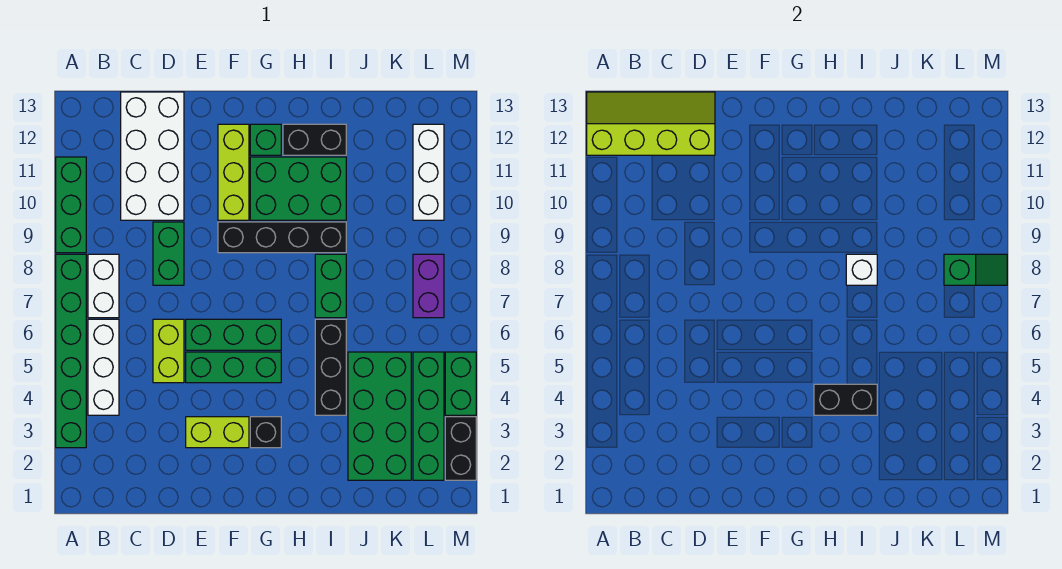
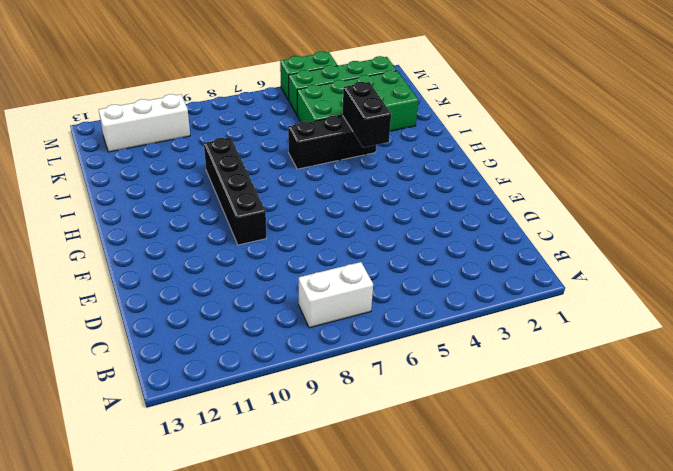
none -> green 1x6 brick [56,254,86,448]
none -> green 1x3 brick [56,157,86,253]
none -> white 1x3 brick [88,319,119,415]

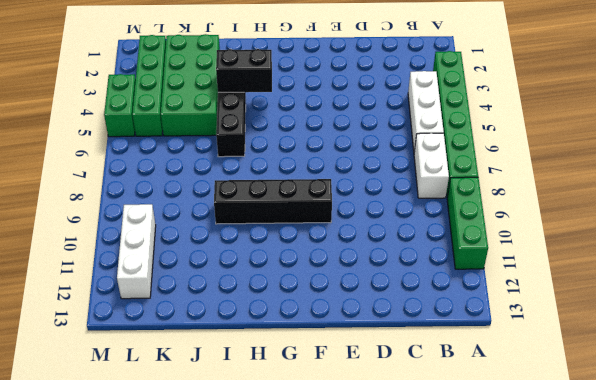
none -> white 2x4 brick [121,92,184,220]
none -> lime 1x2 brick [153,319,184,383]
none -> green 1x2 brick [153,222,184,285]

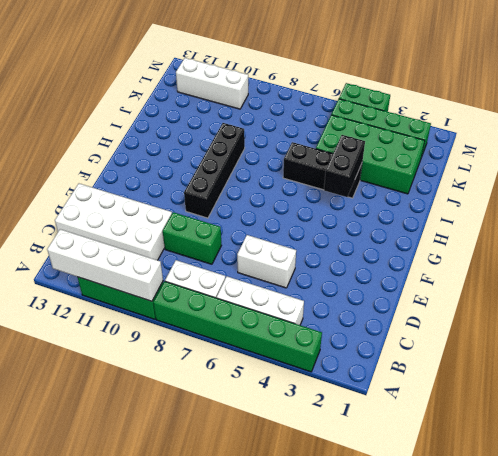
white 1x4 brick [47,229,163,301] -> lime 2x4 slope [587,92,715,155]
white 1x2 brick [237,235,296,288] -> lime 1x2 brick [153,319,184,383]
none -> lime 1x2 brick [186,417,249,448]
none -> green 1x3 brick [186,352,281,383]
none -> green 1x3 brick [186,319,281,350]

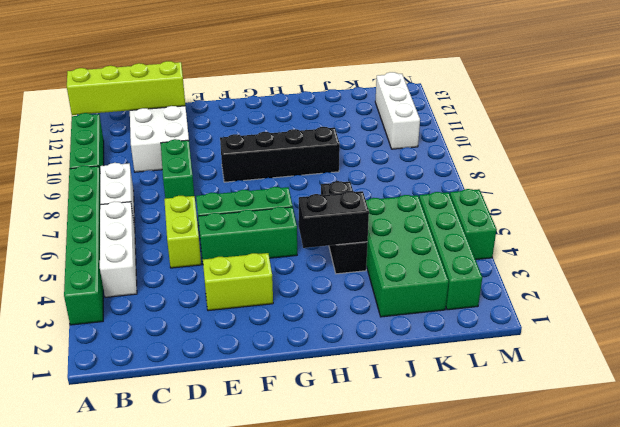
none -> lime 1x3 brick [218,124,249,220]
none -> black 1x1 brick [250,417,281,448]
none -> green 2x3 brick [250,157,346,220]

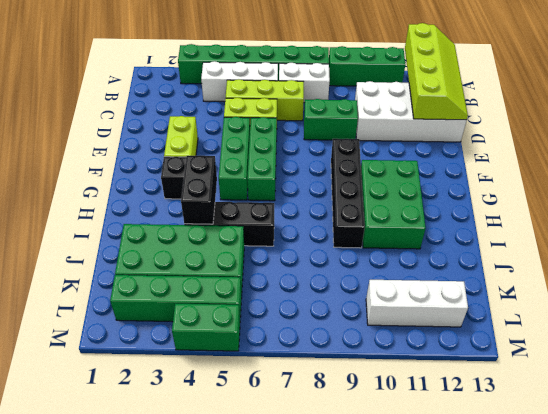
lime 1x3 brick [226,79,304,121] -> lime 1x3 brick moved to [218,124,249,220]
none -> green 1x1 brick [250,124,281,155]
none -> black 1x2 brick [283,124,346,155]
none -> green 1x2 brick [315,254,346,318]

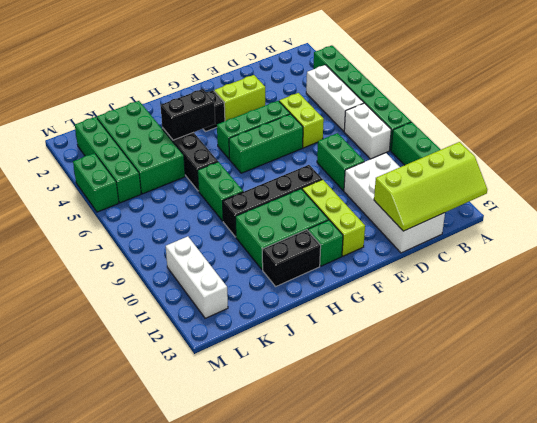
none -> purple 1x2 brick [413,254,444,318]
none -> black 1x2 brick [445,417,476,480]
none -> white 1x1 brick [846,254,877,285]

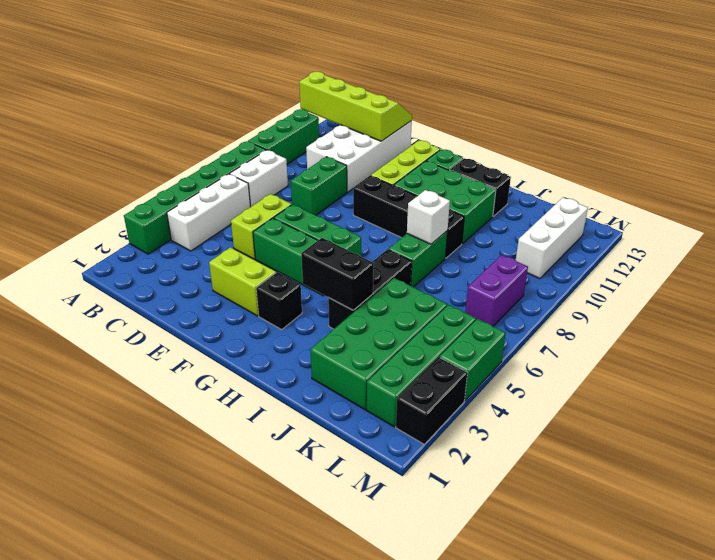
none -> green 1x2 slope [944,254,1007,285]

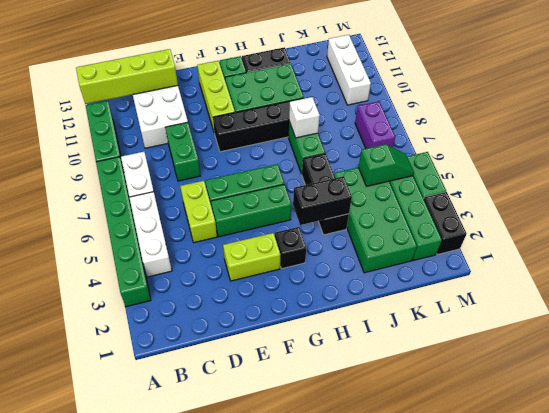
green 1x2 slope [358,144,414,186] -> green 1x2 slope moved to [944,254,1007,285]

